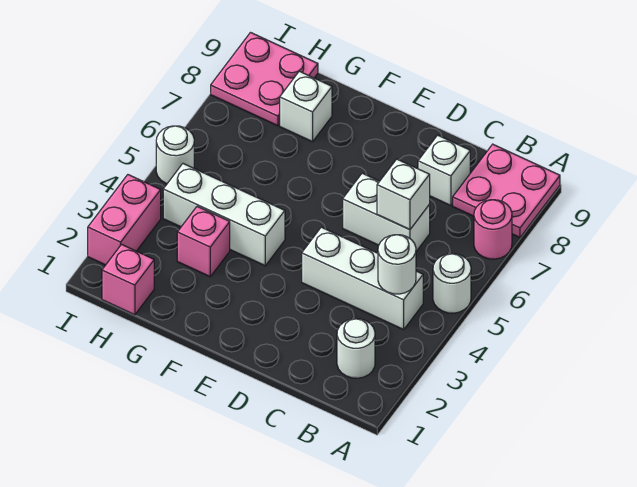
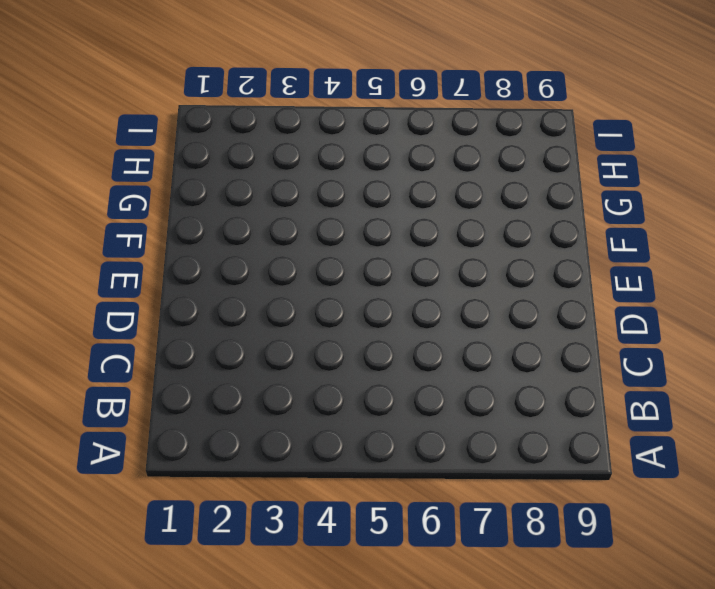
none -> white 1x1 round brick [433,254,471,313]
none -> pink 1x1 round brick [474,200,512,259]
none -> pink 2x2 plate [453,144,560,237]

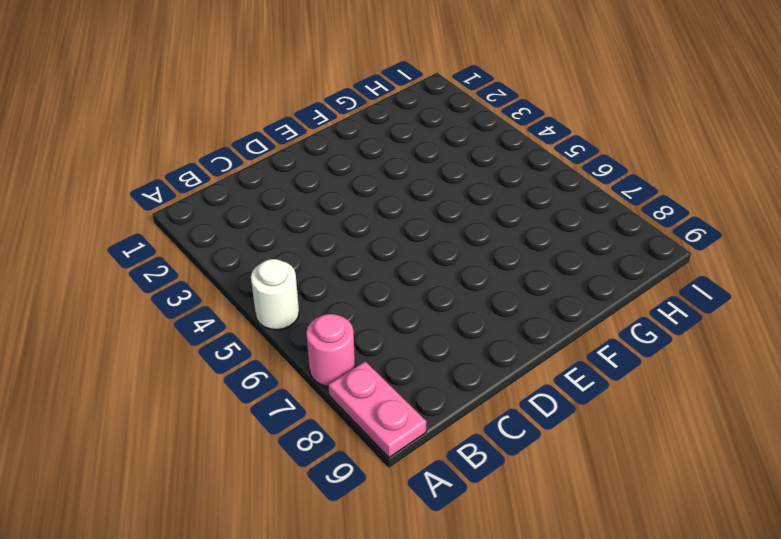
pink 1x2 plate [328,361,426,458] -> pink 2x2 plate [453,144,560,237]
none -> white 1x1 round brick [337,319,375,378]
none -> white 1x3 brick [302,227,423,330]
none -> white 1x2 brick [343,173,430,251]

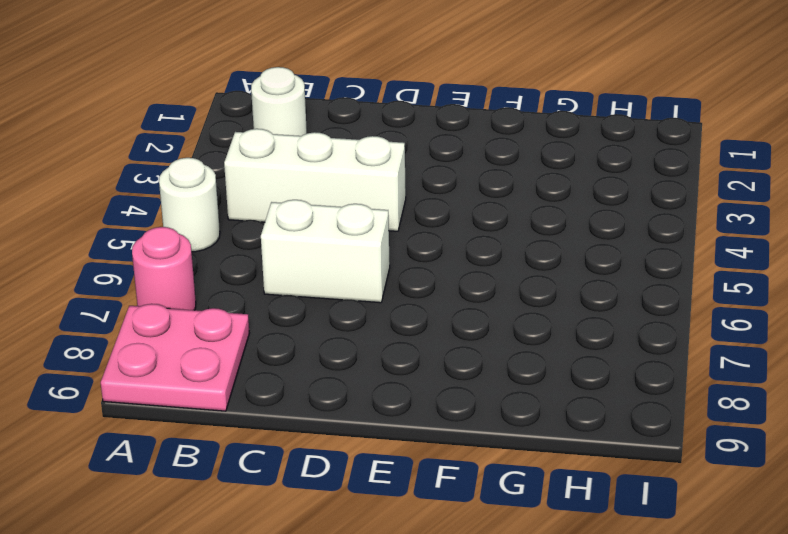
none -> white 1x1 brick [418,135,470,206]
none -> white 1x3 brick [163,164,285,266]
none -> pink 1x1 brick [177,207,230,277]

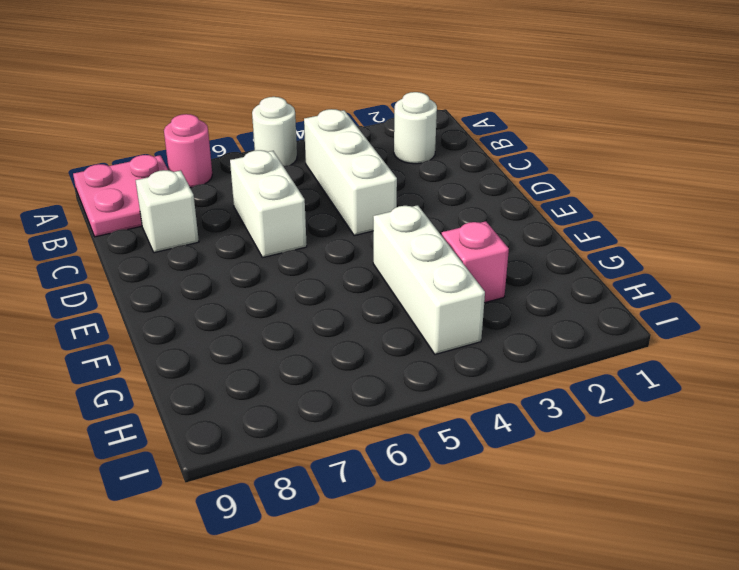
none -> white 1x1 brick [280,71,332,142]
none -> pink 1x1 brick [102,244,154,315]
none -> pink 2x2 plate [211,33,318,126]

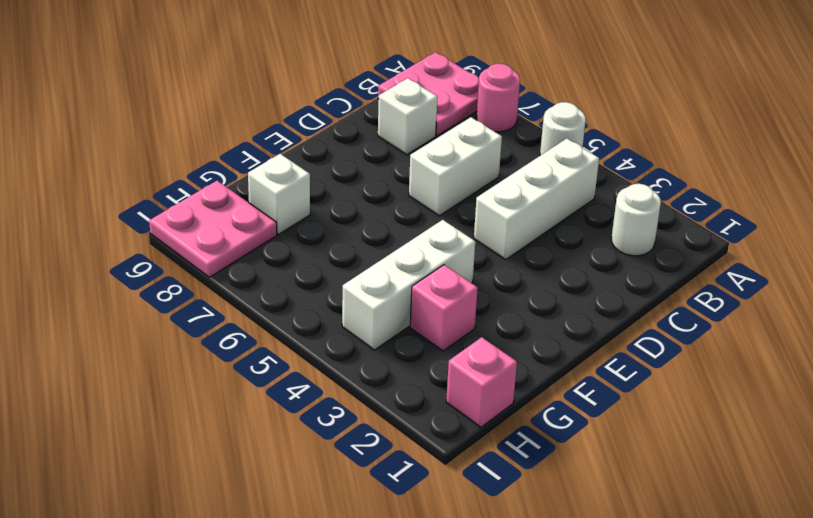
none -> pink 1x2 brick [88,175,161,265]
none -> white 1x1 round brick [156,126,194,184]
none -> white 1x1 round brick [378,235,416,294]

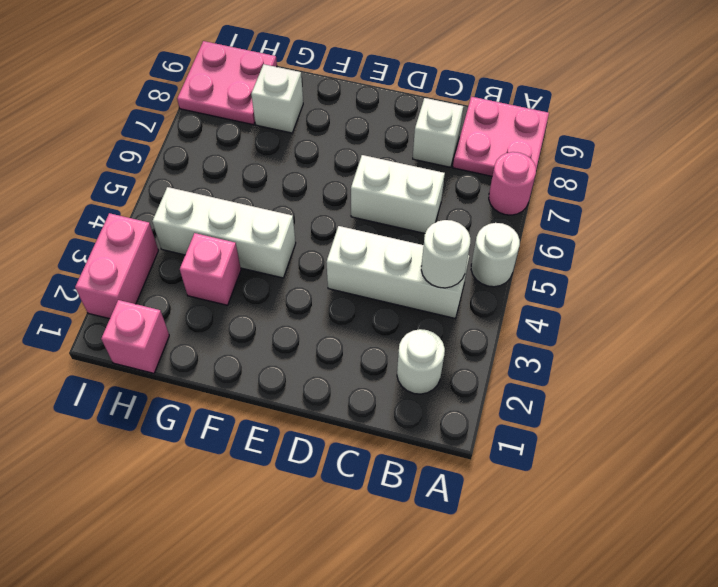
none -> white 1x1 round brick [156,126,194,184]
none -> white 1x1 brick [377,159,430,230]

